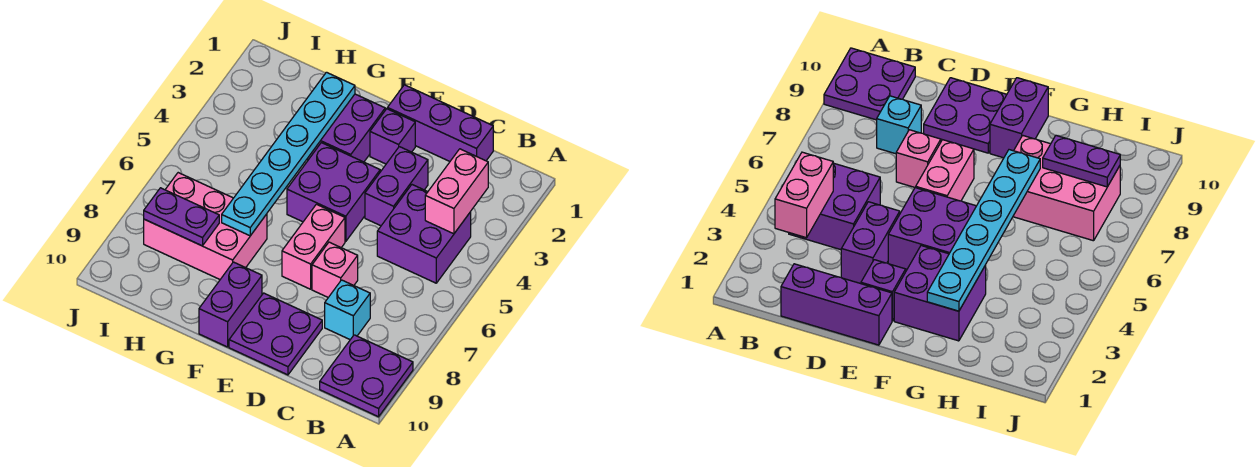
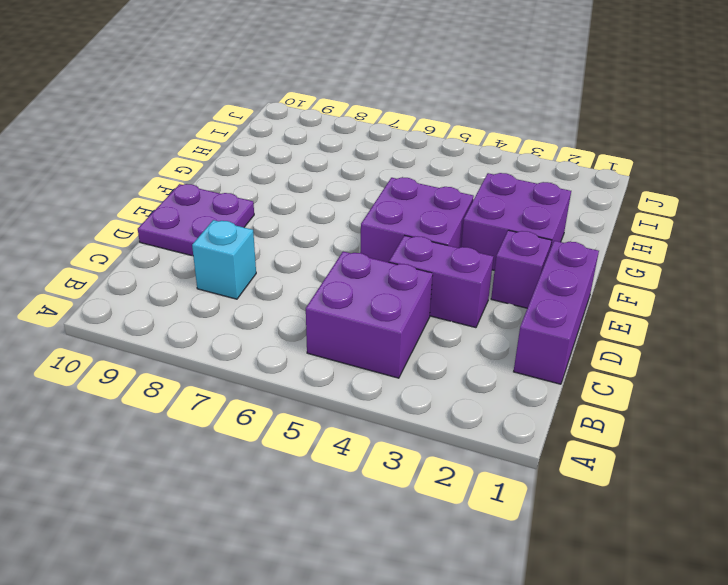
none -> purple 2x2 plate [320,335,413,417]
none -> pink 1x1 brick [312,242,358,297]
none -> pink 1x2 brick [282,204,345,289]

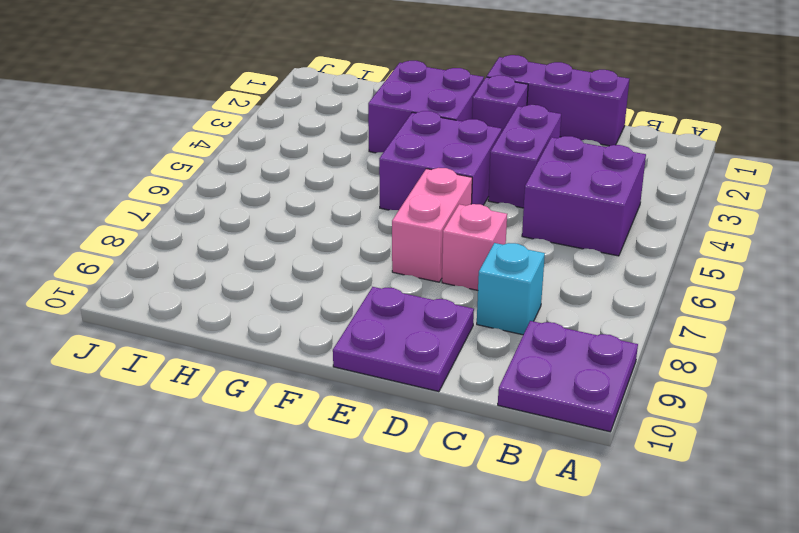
none -> purple 1x2 brick [199,262,262,347]
none -> pink 2x3 brick [144,173,267,279]
none -> pink 1x2 brick [425,149,488,234]

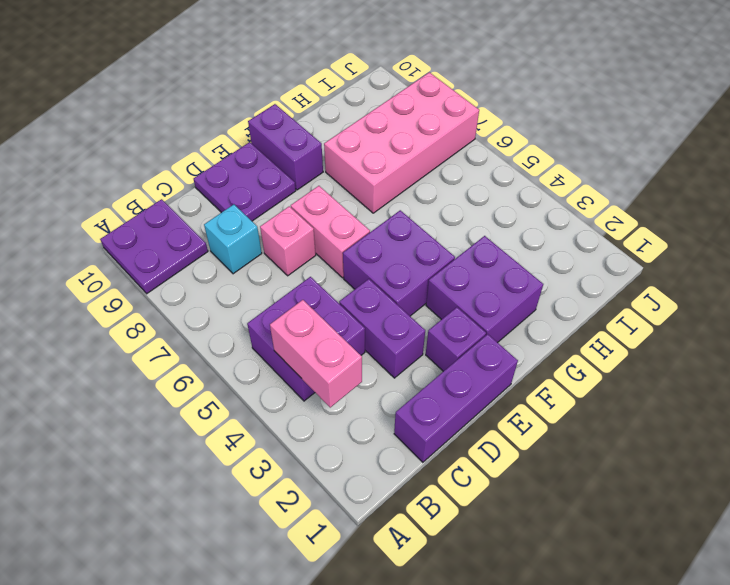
pink 2x4 brick [324,72,479,213] -> pink 2x3 brick [144,173,267,279]
none -> cyan 1x6 plate [222,72,355,236]
none -> purple 1x2 plate [144,188,219,246]

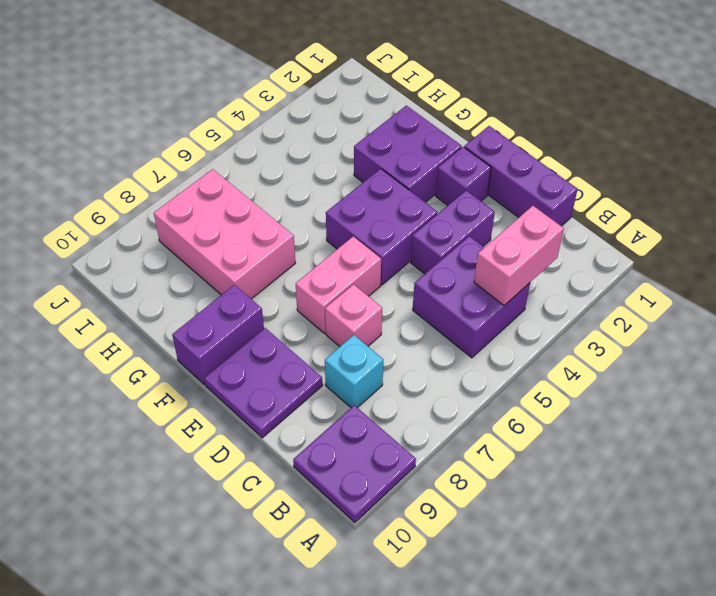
none -> cyan 1x6 plate [222,72,355,236]
none -> purple 1x2 plate [144,188,219,246]

